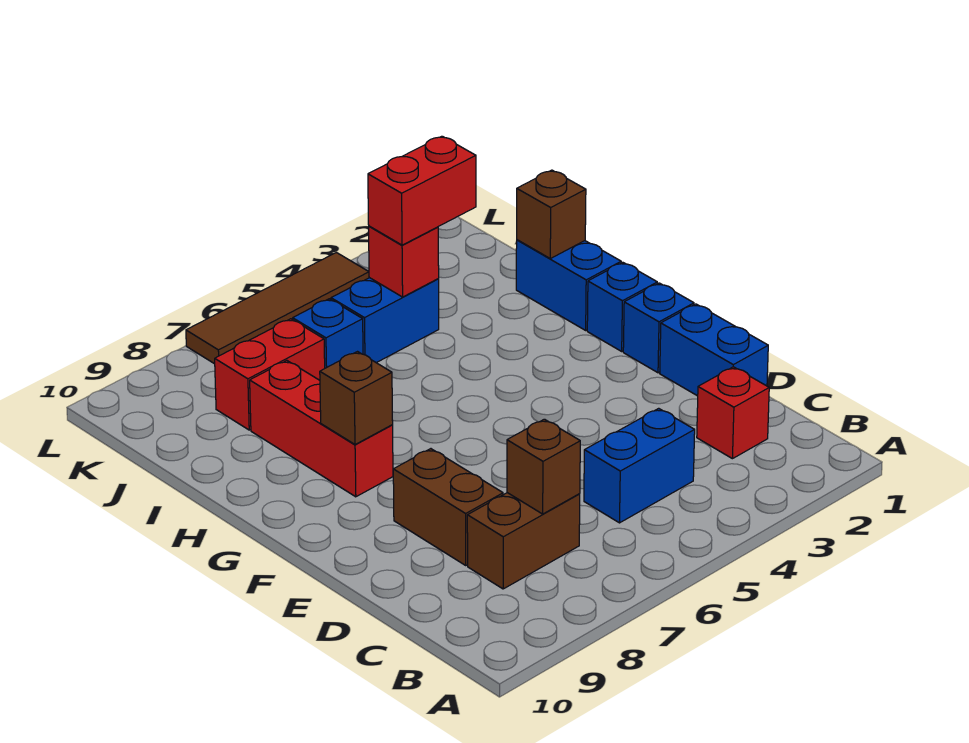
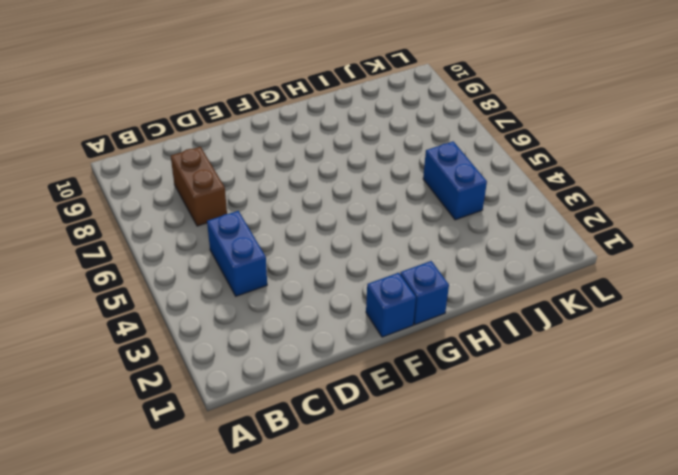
none -> red 1x1 brick [697,367,769,459]
none -> blue 1x2 brick [660,304,768,396]
none -> brown 1x2 brick [393,449,503,565]

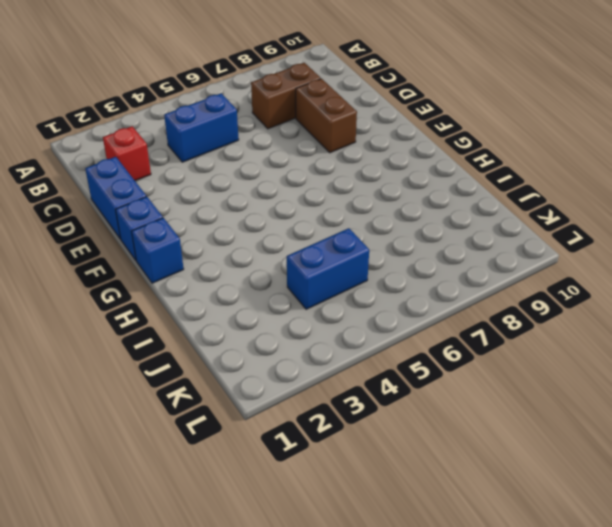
none -> red 1x3 brick [250,361,393,497]
none -> blue 1x2 brick [516,240,621,330]
none -> blue 1x1 brick [293,299,363,368]

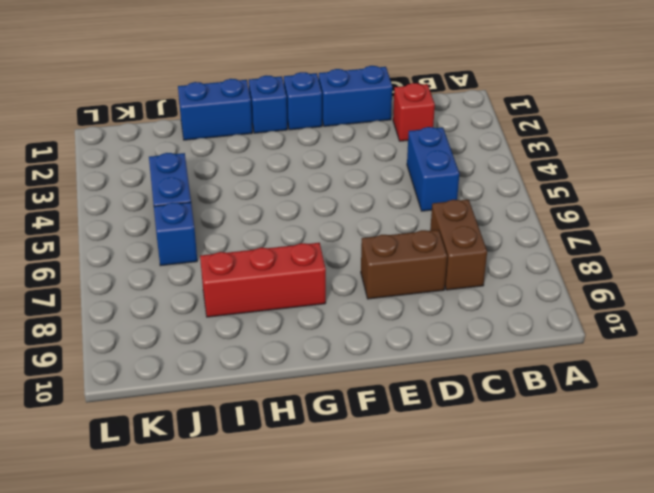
none -> red 1x2 brick [215,319,325,430]
none -> brown 1x4 tile [186,253,369,364]
none -> brown 1x1 brick [507,419,580,514]

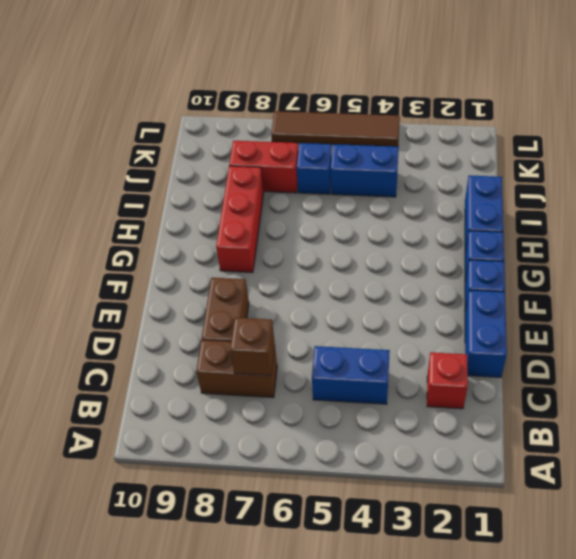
none -> brown 1x1 brick [320,352,393,445]
none -> brown 1x1 brick [517,170,586,259]
none -> red 1x1 brick [369,226,439,297]

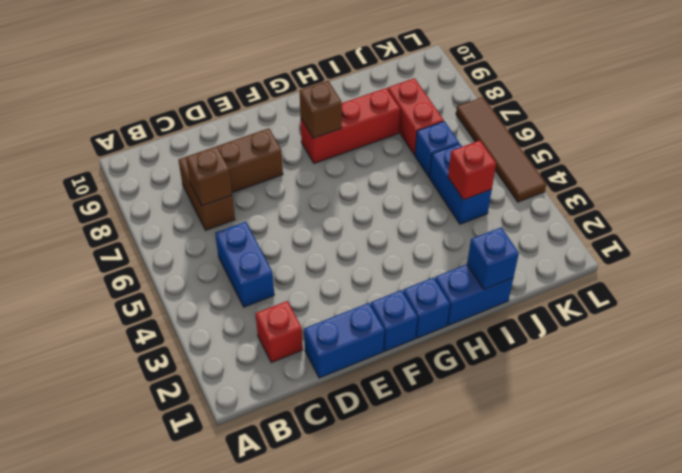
blue 1x1 brick [467,227,519,289] -> brown 1x1 brick [517,170,586,259]
none -> red 1x2 brick [368,136,476,245]

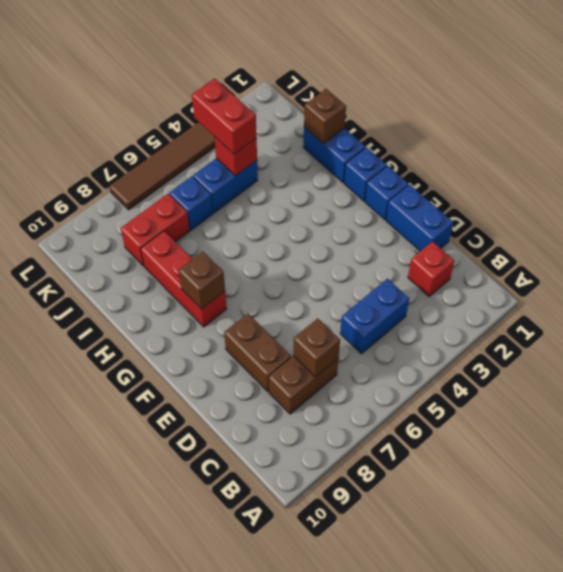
red 1x2 brick [192,78,257,154] -> red 1x2 brick turned to [368,136,476,245]

